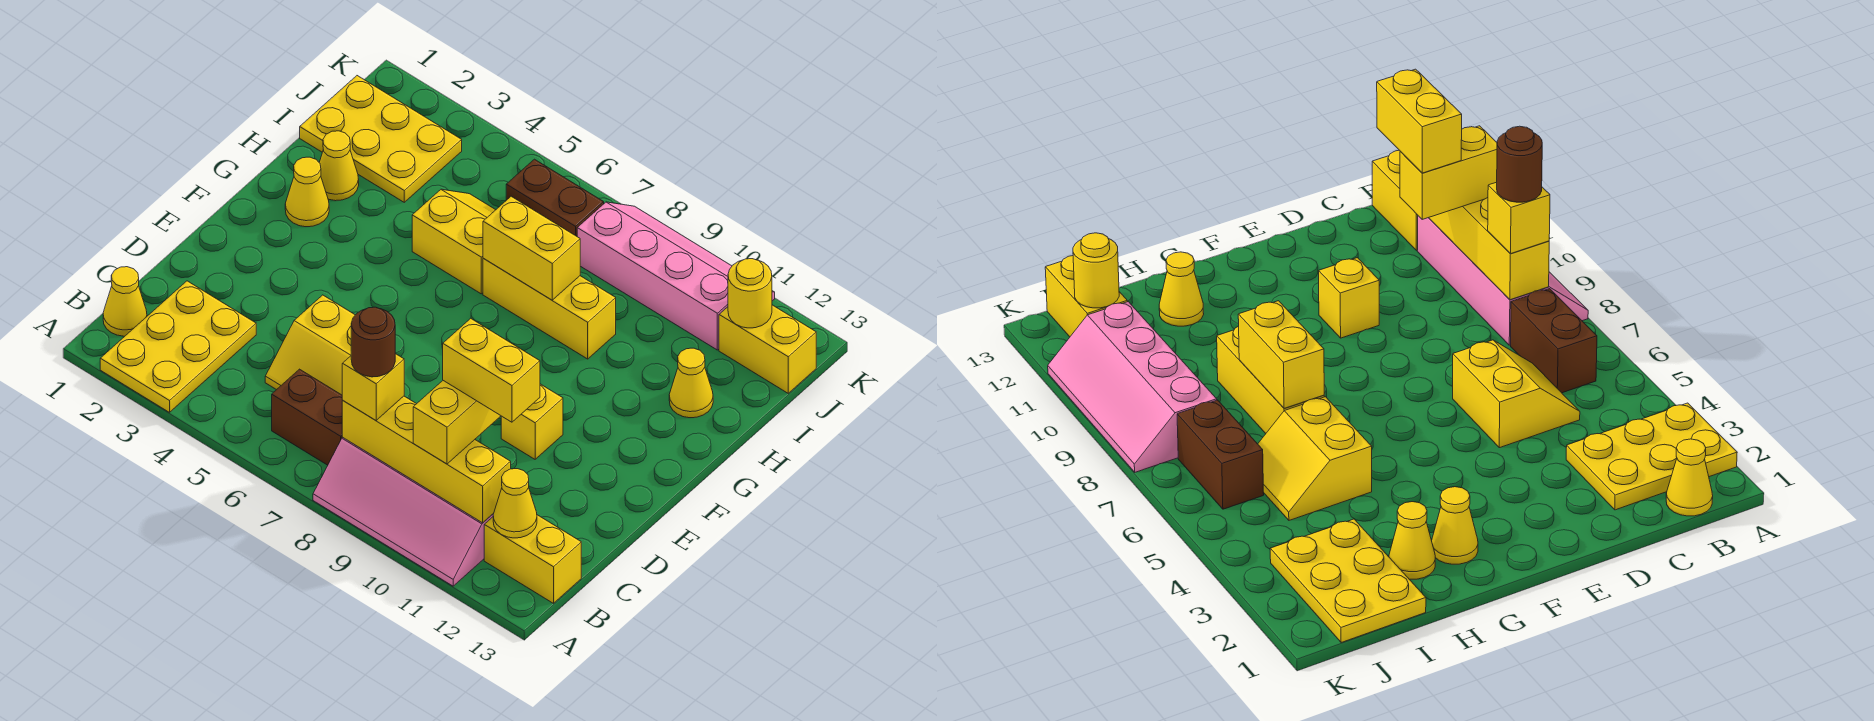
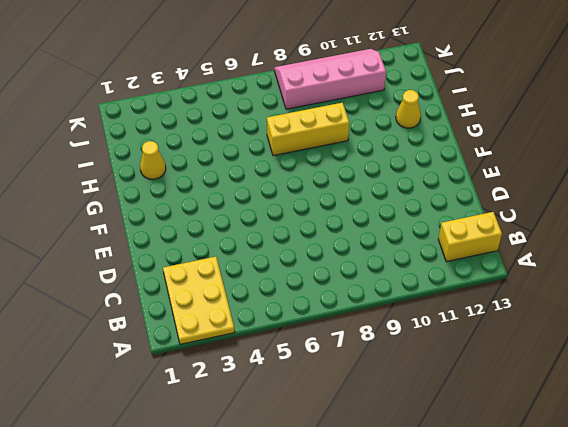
none -> pink 2x4 slope [313,437,493,586]
none -> yellow 1x1 cone [103,267,147,336]
none -> brown 1x2 brick [272,369,343,465]

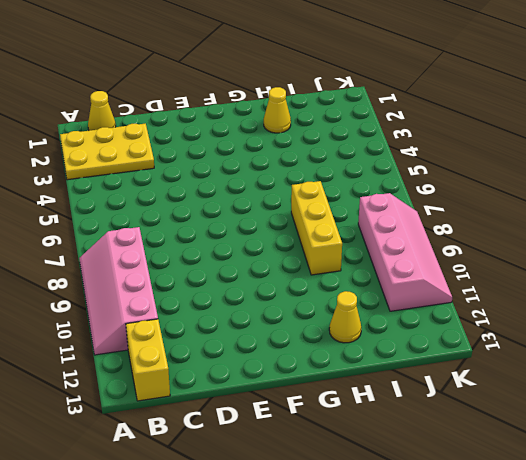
none -> brown 1x2 brick [272,369,343,465]
none -> yellow 2x2 slope [265,295,355,395]
none -> yellow 1x1 brick [501,384,563,459]

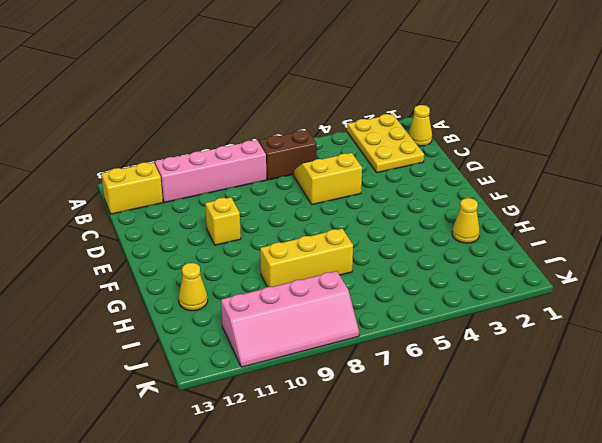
none -> yellow 1x1 cone [285,157,329,227]
none -> yellow 2x2 slope [412,189,495,294]
none -> yellow 2x3 plate [300,76,462,202]

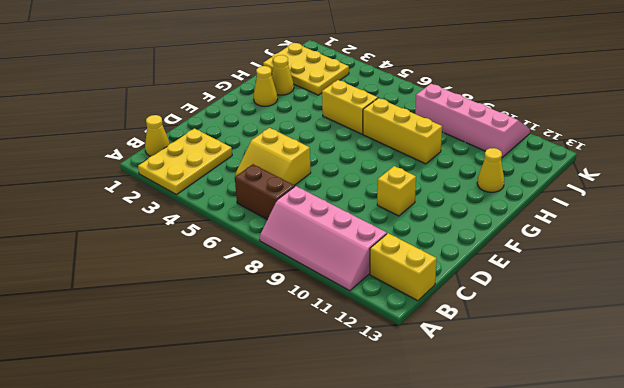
none -> brown 1x2 brick [506,159,604,236]
none -> yellow 1x2 brick [719,305,816,393]
none -> yellow 1x4 brick [342,396,511,523]

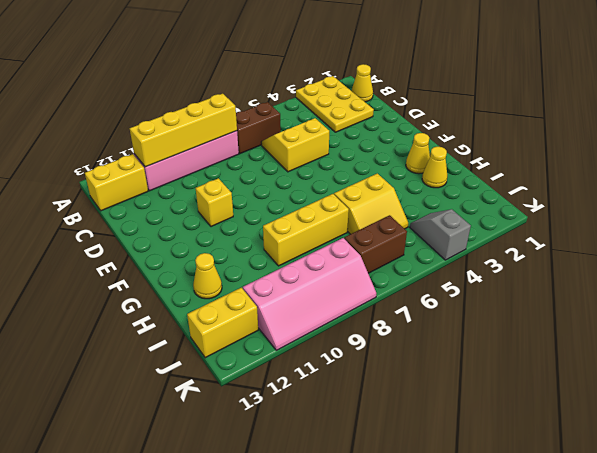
grey 1x2 slope [410,209,471,260] -> none
none -> yellow 2x3 plate [300,76,462,202]
none -> yellow 1x1 cone [493,469,537,538]
none -> yellow 1x2 brick [483,196,580,300]

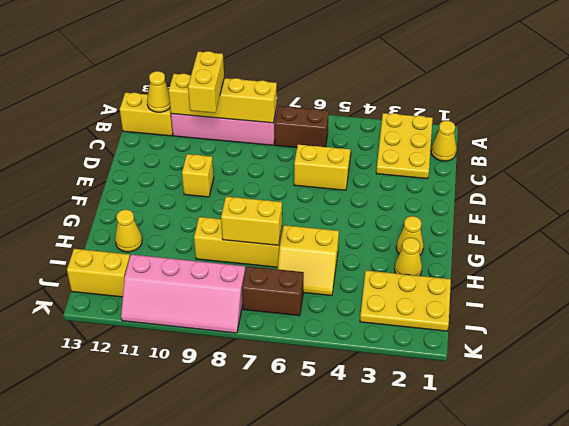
none -> yellow 1x1 round brick [728,259,772,328]
none -> yellow 1x1 brick [342,354,404,420]
none -> brown 1x1 round brick [351,307,395,377]

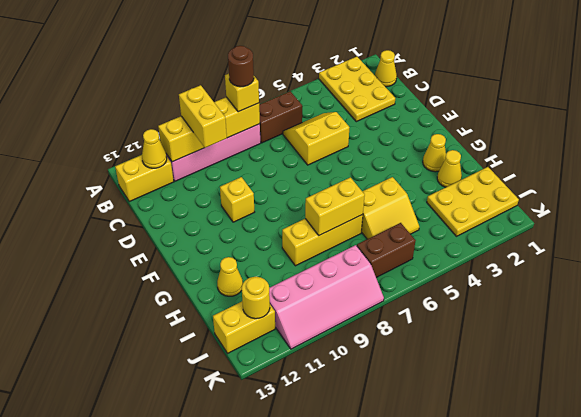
none -> yellow 1x2 brick [443,318,540,422]

